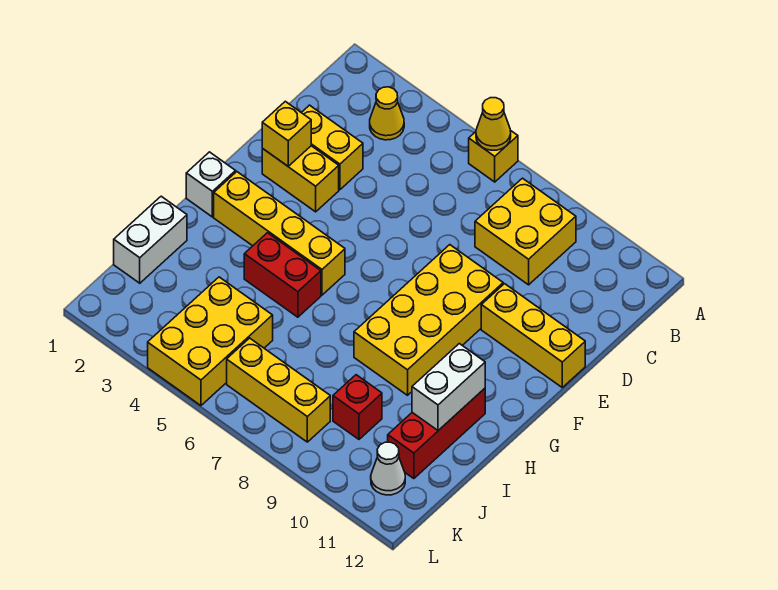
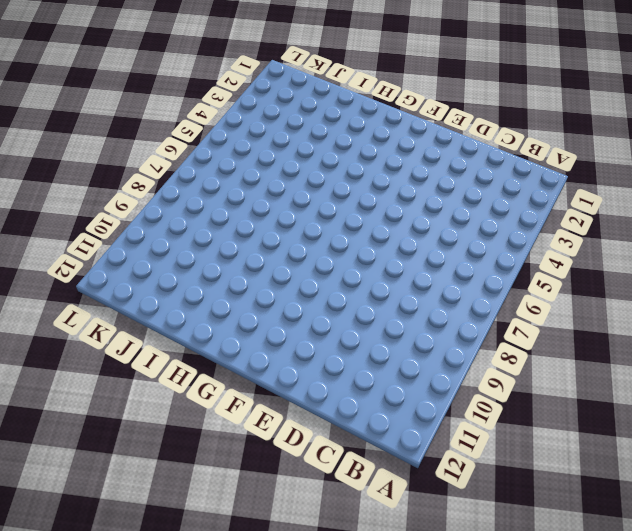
none -> yellow 1x1 brick [469,130,518,182]
none -> yellow 1x1 cone [370,87,404,140]
none -> yellow 2x2 brick [475,178,576,285]

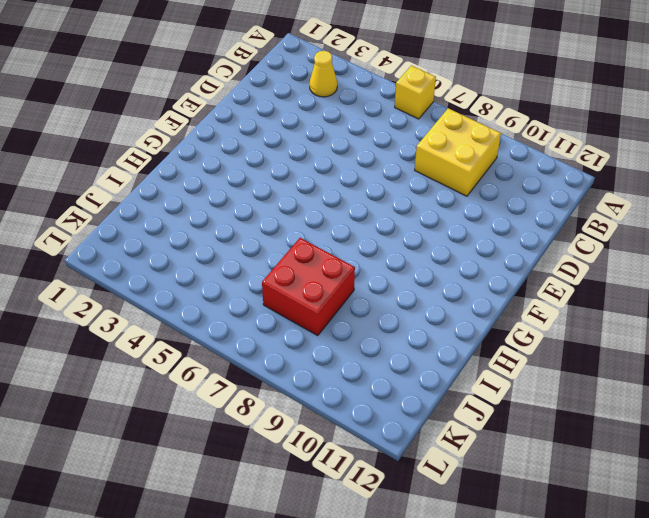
red 2x2 brick [262,238,355,336] -> none
none -> yellow 1x2 brick [301,105,363,190]
none -> yellow 1x2 brick [262,146,339,212]
none -> yellow 2x4 brick [354,245,503,395]

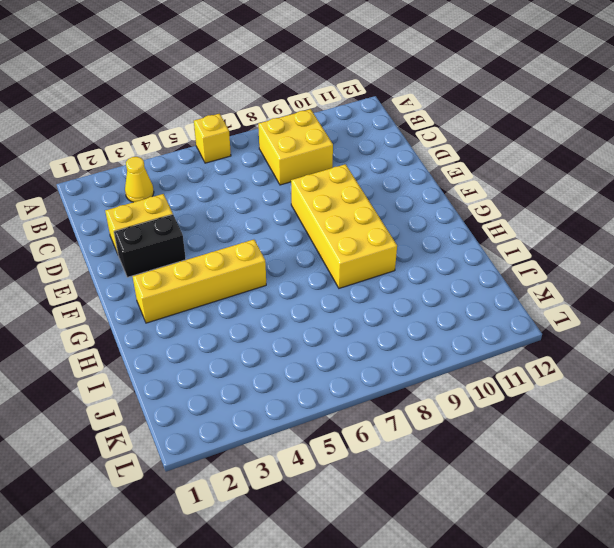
black 1x2 brick [114,215,186,277] -> yellow 1x2 brick [262,146,339,212]
none -> yellow 1x3 brick [481,284,585,387]
none -> white 1x1 brick [186,152,236,217]
none -> red 1x2 brick [244,233,321,317]

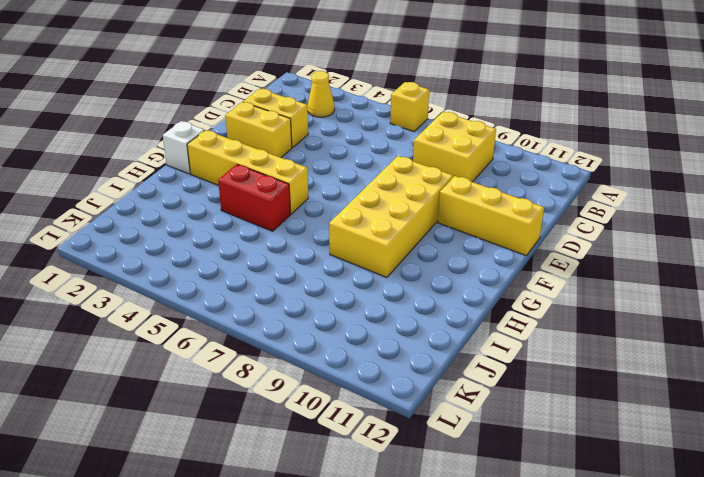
none -> red 1x3 brick [388,388,485,479]
none -> white 1x2 brick [114,196,187,283]
none -> yellow 2x3 brick [148,277,273,406]

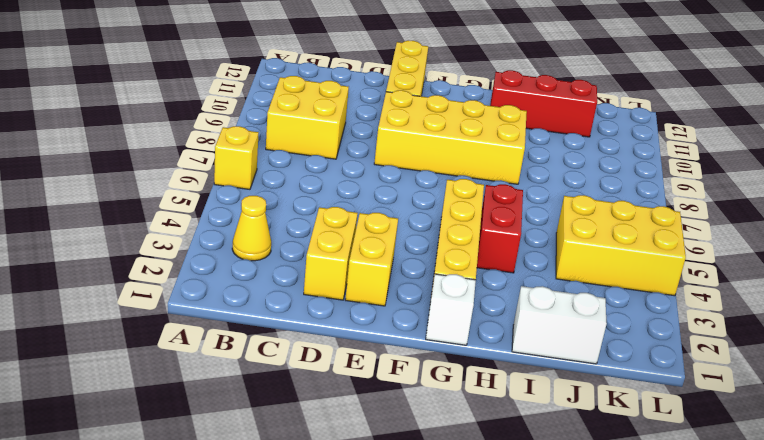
none -> red 1x1 brick [333,375,382,439]
none -> yellow 1x3 brick [227,338,330,442]
none -> white 1x1 cone [371,442,405,495]

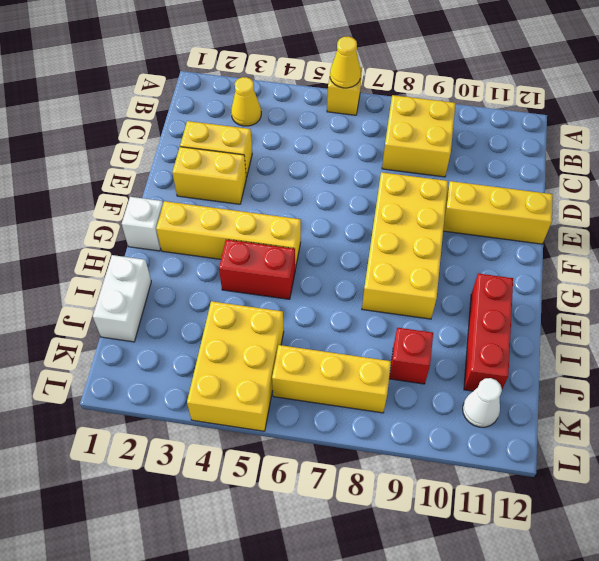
none -> yellow 1x1 brick [262,101,311,166]
none -> white 1x2 brick [412,344,485,430]

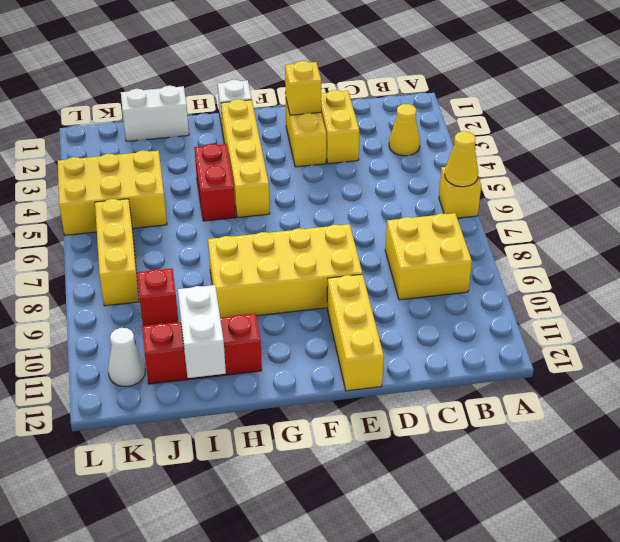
white 1x2 brick [178,285,226,378] -> white 1x2 brick turned to [412,344,485,430]

